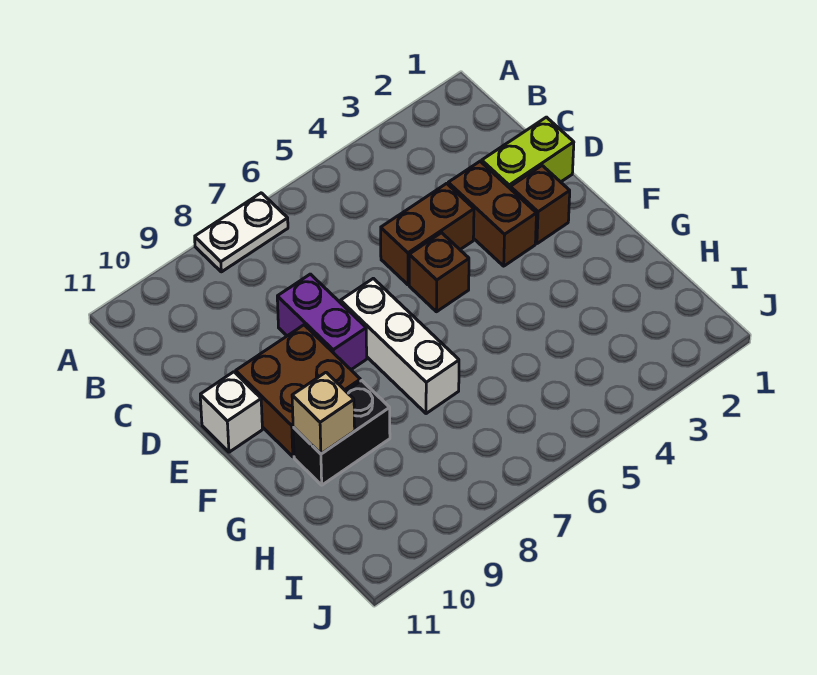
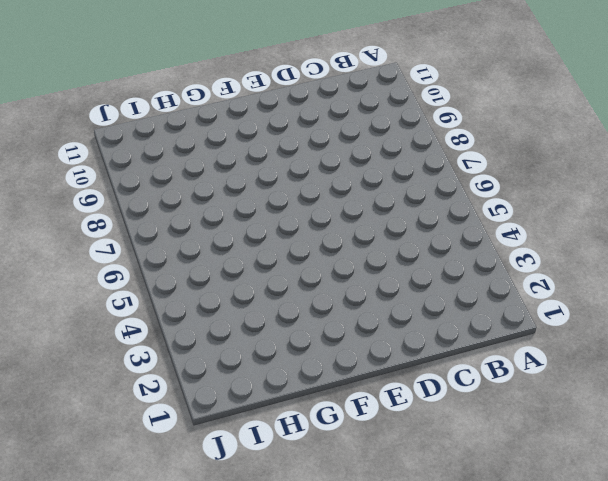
none -> white 1x2 plate [195,193,288,272]
none -> lime 1x2 brick [482,117,574,188]
none -> brown 1x2 brick [448,161,536,266]

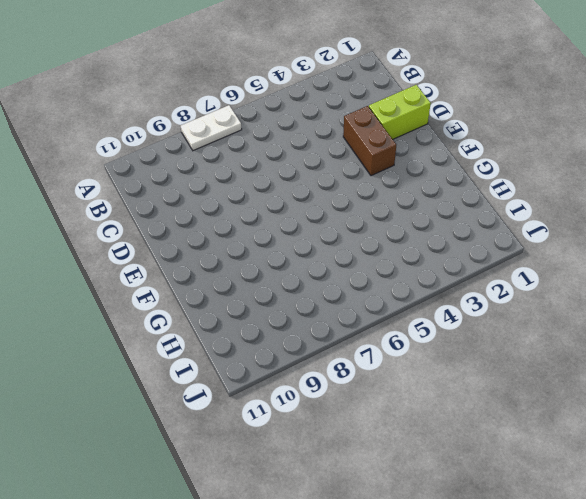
none -> brown 1x2 brick [381,184,474,285]
none -> purple 1x2 brick [277,274,367,370]
none -> brown 1x1 brick [510,166,570,244]

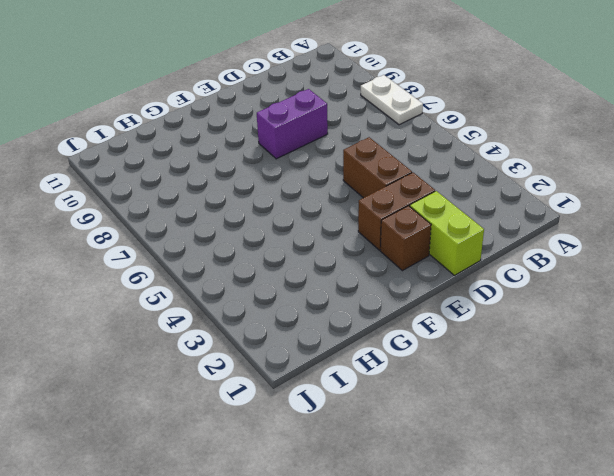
none -> brown 1x1 brick [409,233,469,312]
none -> white 1x3 brick [341,278,459,414]
none -> brown 2x2 brick [236,325,360,457]

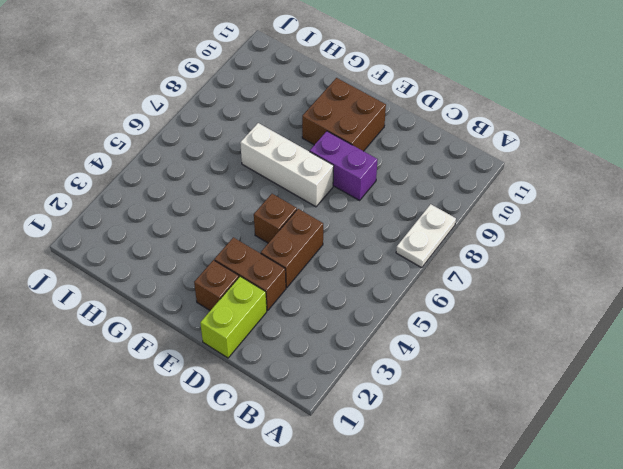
none -> white 1x1 brick [200,372,262,452]
none -> black 1x2 brick [293,381,390,485]
none -> tan 1x1 brick [292,372,355,454]

